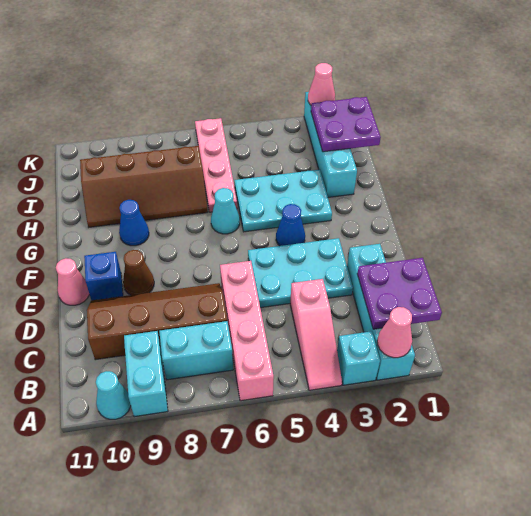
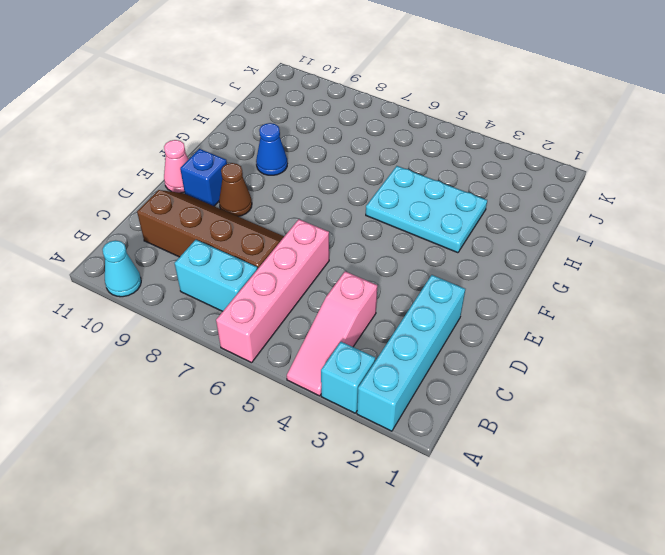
none -> cyan 1x2 brick [124,331,168,417]
none -> cyan 2x3 plate [248,238,353,308]
none -> blue 1x1 cone [276,204,305,246]

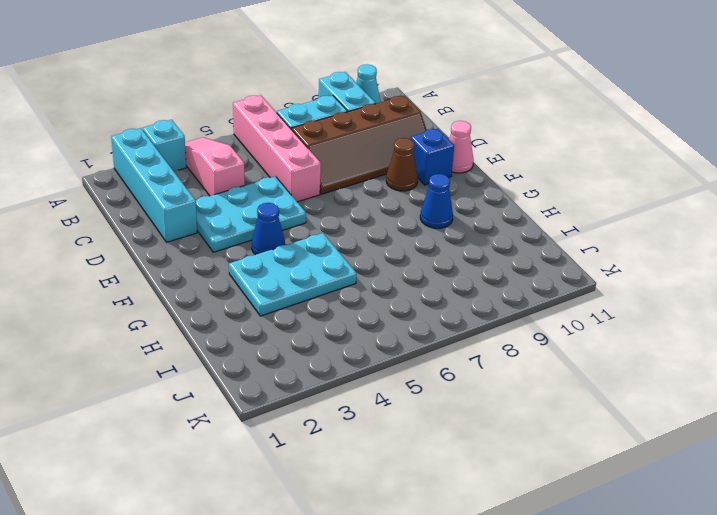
none -> cyan 1x1 cone [211,188,240,234]
none -> cyan 1x4 brick [304,92,357,197]
none -> pink 1x4 plate [195,118,237,212]

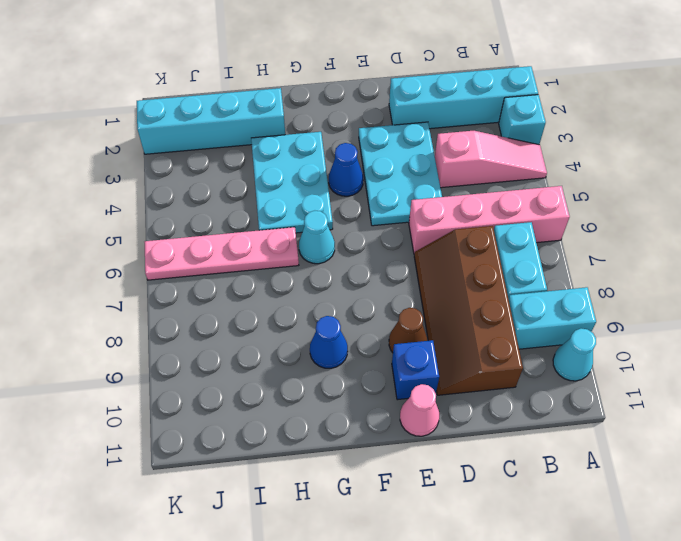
none -> brown 2x4 slope [80,146,208,227]
none -> pink 1x1 cone [377,307,412,358]
none -> purple 2x2 plate [357,258,442,329]

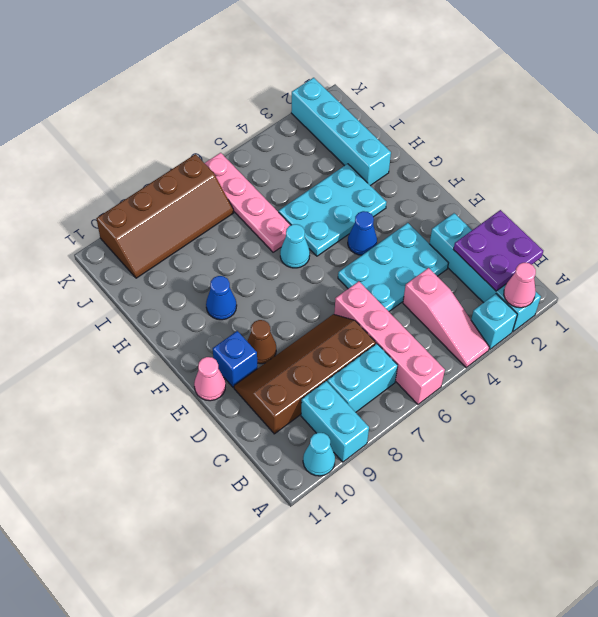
brown 2x4 slope [96,154,234,278] -> brown 2x4 slope moved to [80,146,208,227]
none -> purple 2x2 plate [311,97,381,152]
none -> pink 1x1 cone [308,63,335,105]

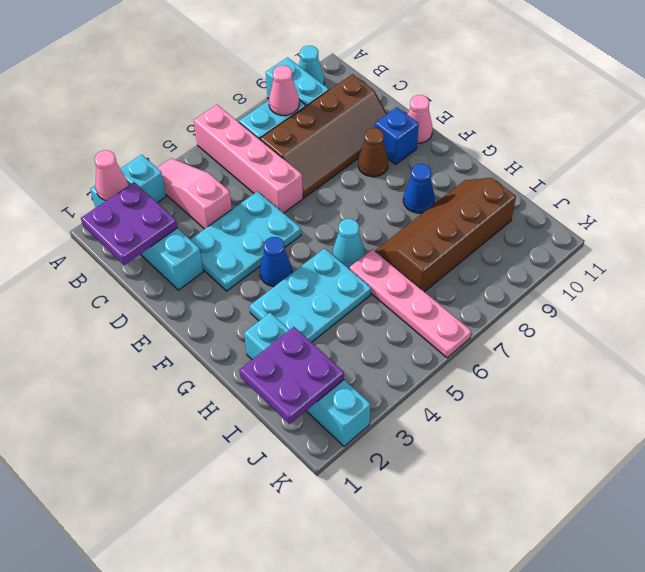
pink 1x1 cone [269,65,299,115] -> pink 1x1 cone moved to [308,63,335,105]

